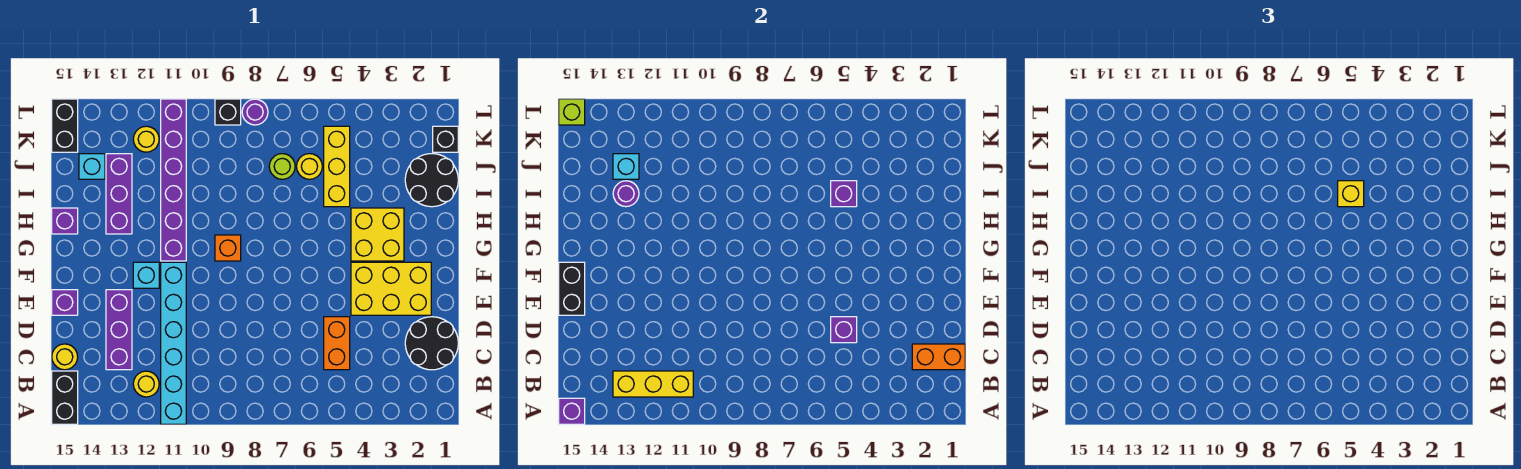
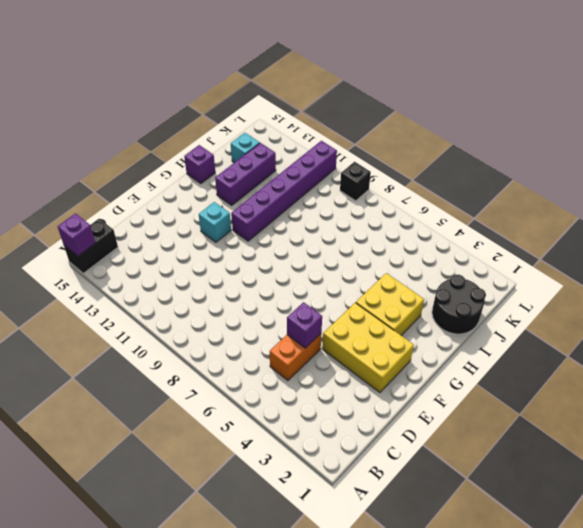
none -> cyan 1x6 brick [161,262,186,424]
none -> yellow 1x1 round brick [133,371,159,397]
none -> black 2x2 round brick [405,317,458,370]
none -> purple 1x3 brick [106,290,132,370]

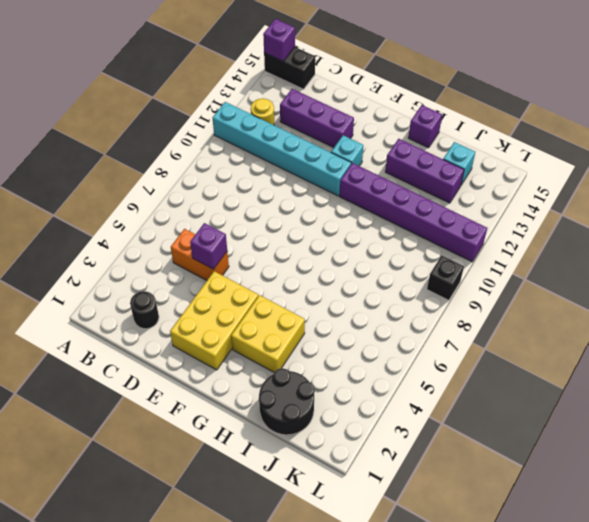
black 1x1 round brick [130,291,159,329] -> black 2x2 round brick [405,317,458,370]
none -> yellow 1x1 round brick [52,344,78,370]
none -> purple 1x1 brick [52,290,78,315]
none -> orange 1x1 brick [215,235,241,261]
none -> yellow 1x3 brick [324,126,350,207]

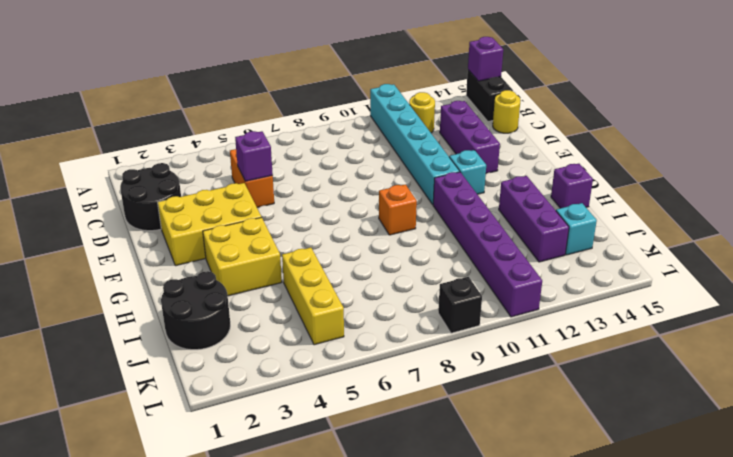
none -> purple 1x1 brick [52,290,78,315]
none -> yellow 1x1 round brick [297,154,322,179]
none -> lime 1x1 round brick [269,154,295,179]
none -> black 1x1 brick [433,126,458,152]

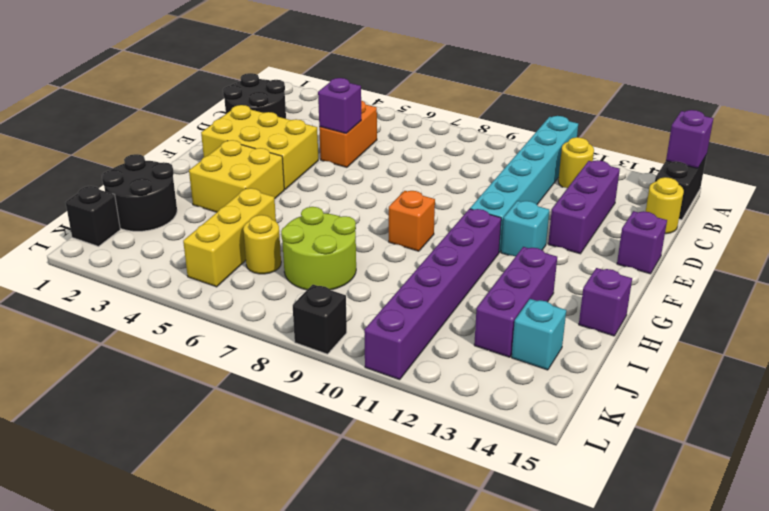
lime 2x2 round brick [281,207,356,290] -> lime 1x1 round brick [269,154,295,179]
none -> yellow 1x1 round brick [133,126,159,152]
none -> black 1x2 brick [52,99,78,152]
none -> purple 1x1 round brick [242,99,268,125]
none -> yellow 1x3 brick [613,371,693,397]

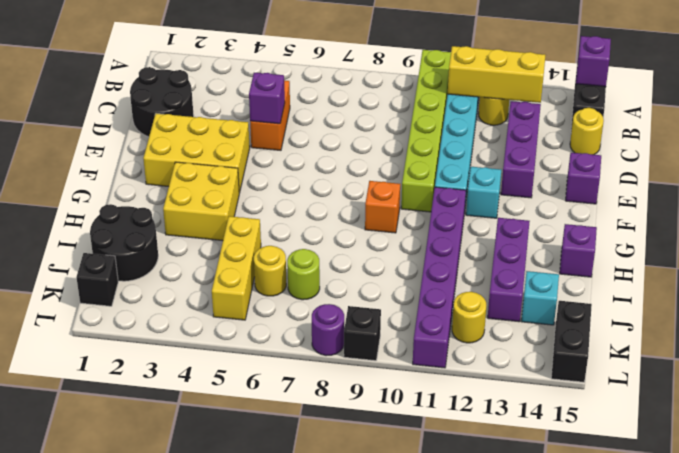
lime 1x6 brick [401,50,451,212] -> none
none -> orange 1x2 brick [912,344,965,370]
none -> black 1x2 brick [559,262,585,315]
none -> purple 1x1 brick [831,181,857,207]
none -> purple 1x1 round brick [613,181,639,207]

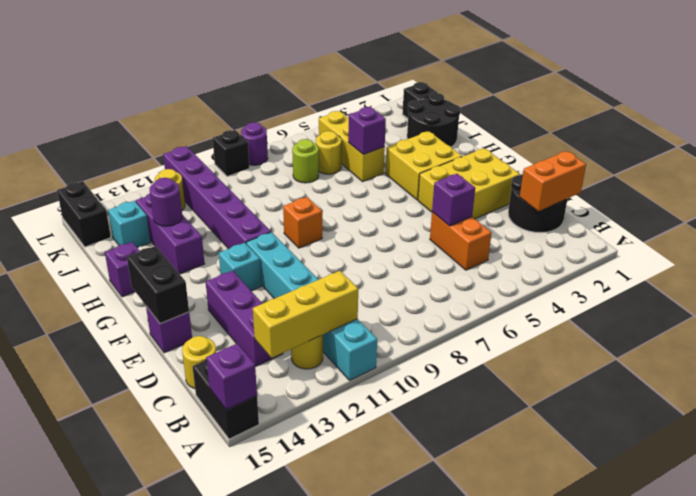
none -> cyan 1x1 brick [613,154,639,179]
none -> lime 1x1 brick [559,99,585,125]
none -> yellow 1x1 brick [1338,181,1364,207]

